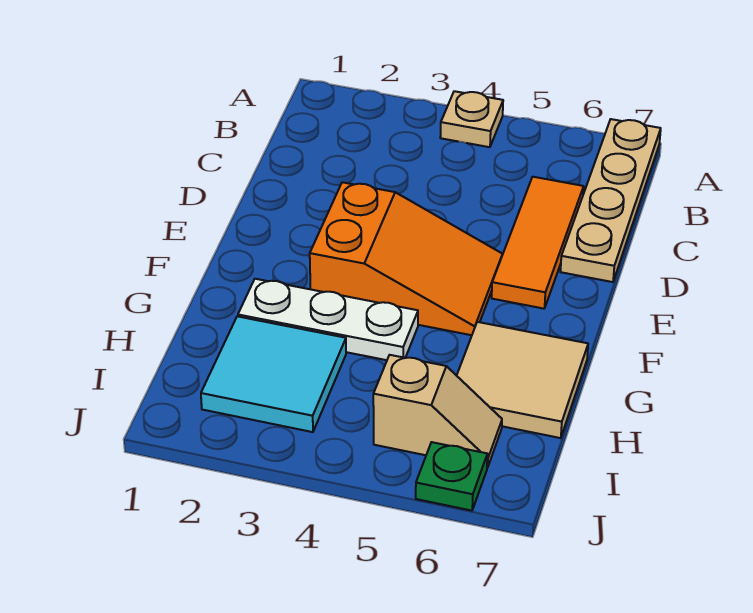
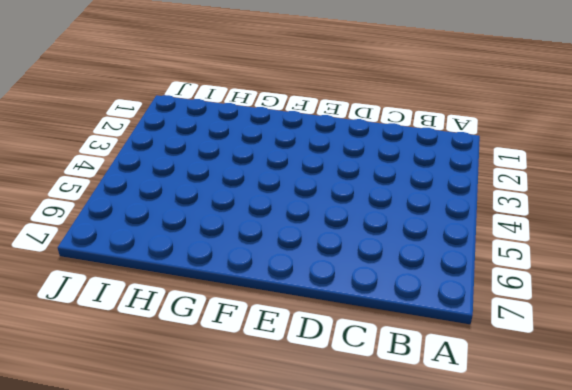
none -> tan 1x1 plate [440,91,503,147]
none -> tan 1x4 plate [560,119,661,282]

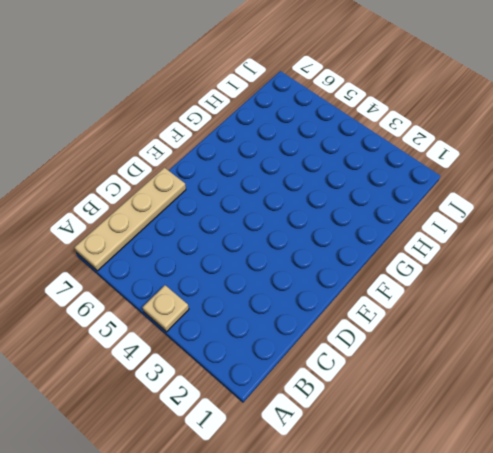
none -> orange 1x3 tile [492,177,584,309]
none -> orange 2x3 slope [310,182,503,335]

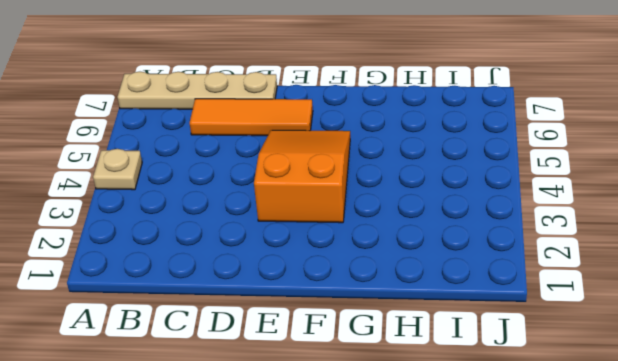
none -> white 1x3 plate [238,279,418,360]
none -> tan 2x2 tile [457,322,588,438]

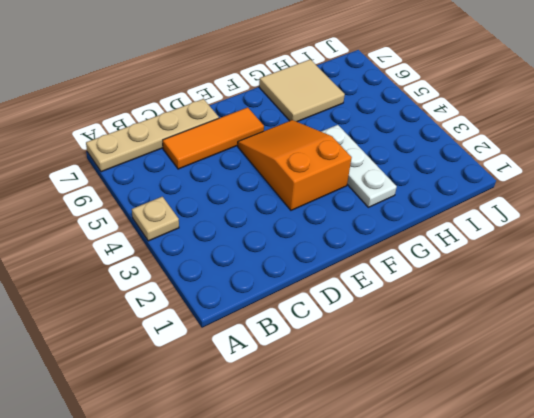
none -> cyan 2x2 tile [201,316,346,432]
none -> tan 1x2 slope [373,355,502,468]

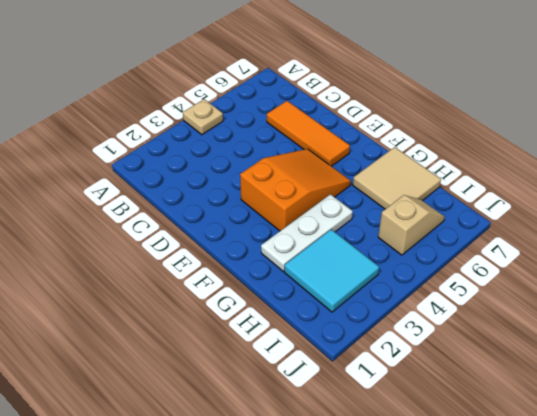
none -> tan 1x4 plate [560,119,661,282]
none -> green 1x1 plate [416,442,487,511]

